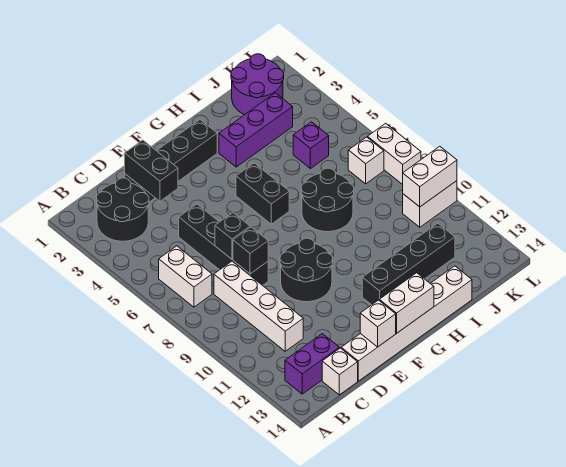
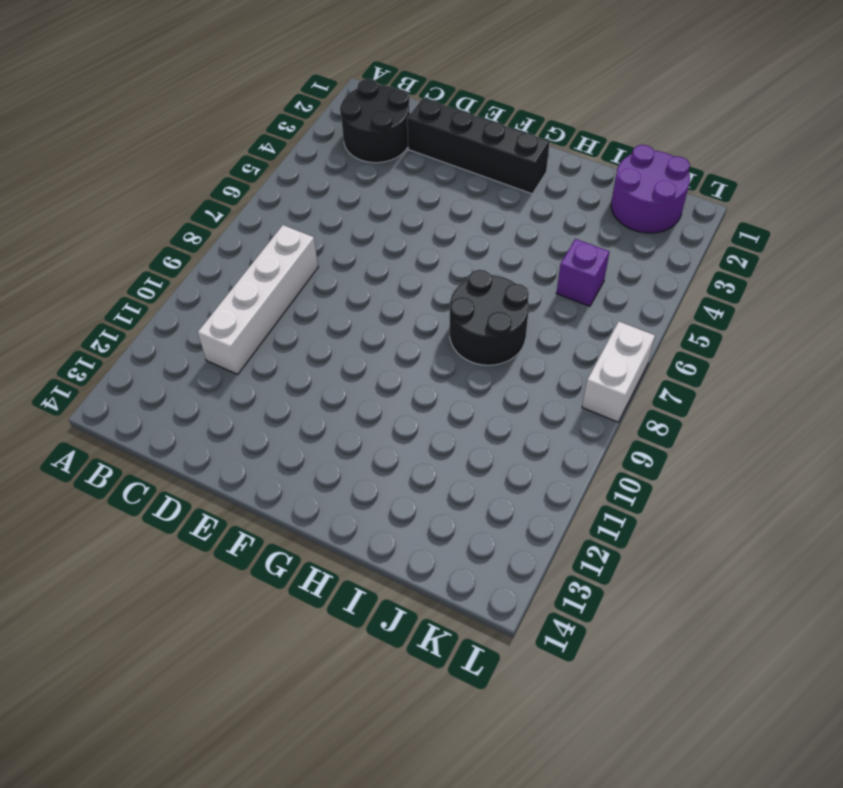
none -> white 1x2 brick [159,246,212,307]
none -> purple 1x2 brick [285,334,339,394]
none -> white 1x1 brick [322,348,358,395]

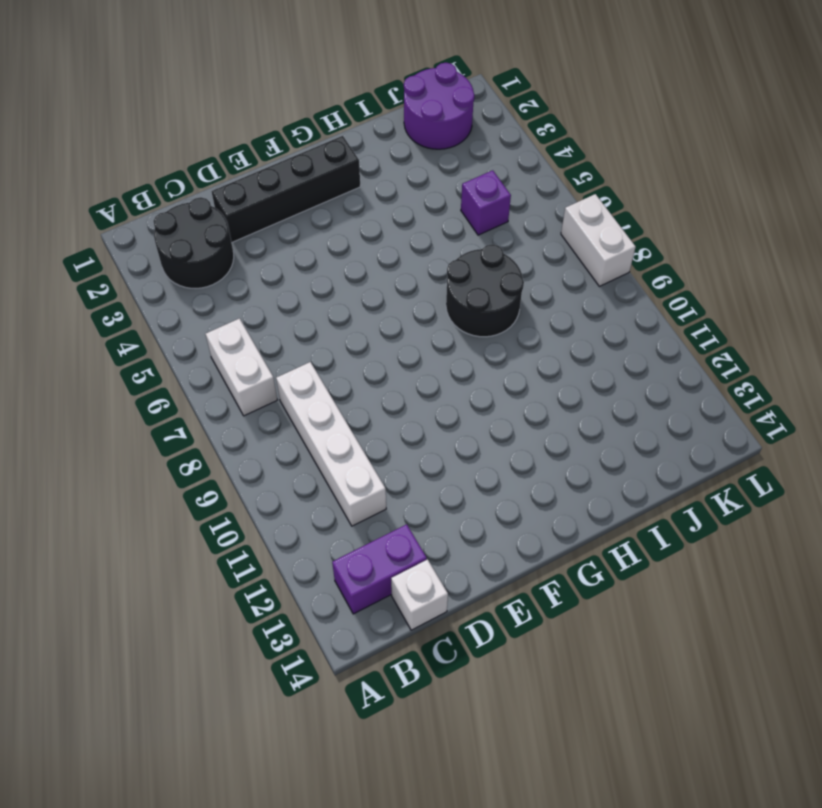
none -> black 1x4 brick [179,204,268,285]
none -> white 1x6 brick [341,266,472,381]
none -> black 2x2 round brick [280,238,333,302]

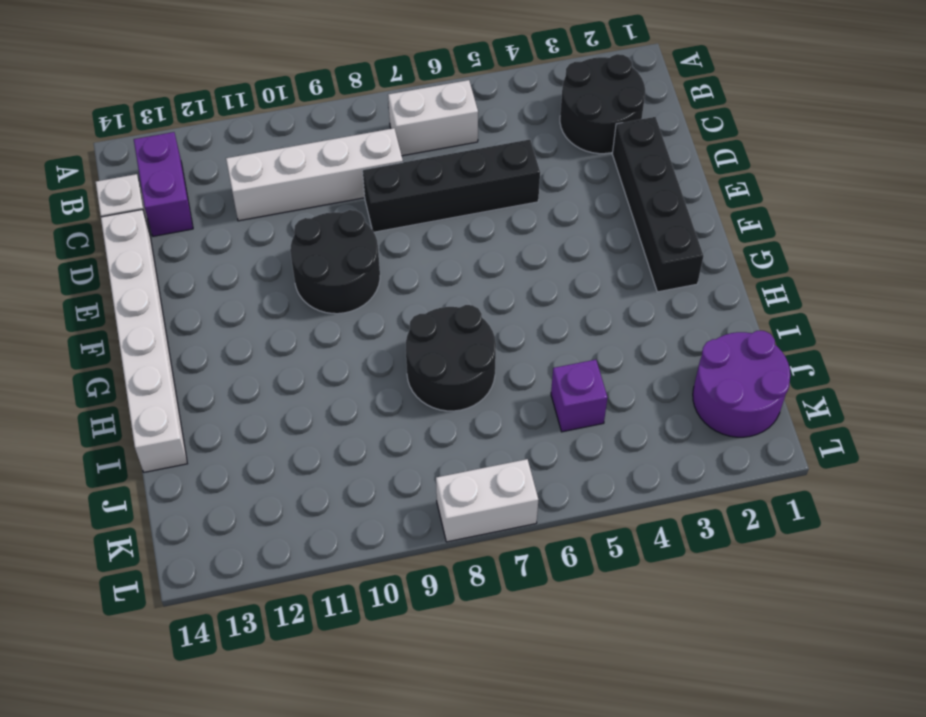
none -> black 1x2 brick [236,163,289,224]
none -> black 1x4 brick [362,223,455,305]
none -> purple 1x3 brick [219,93,293,167]

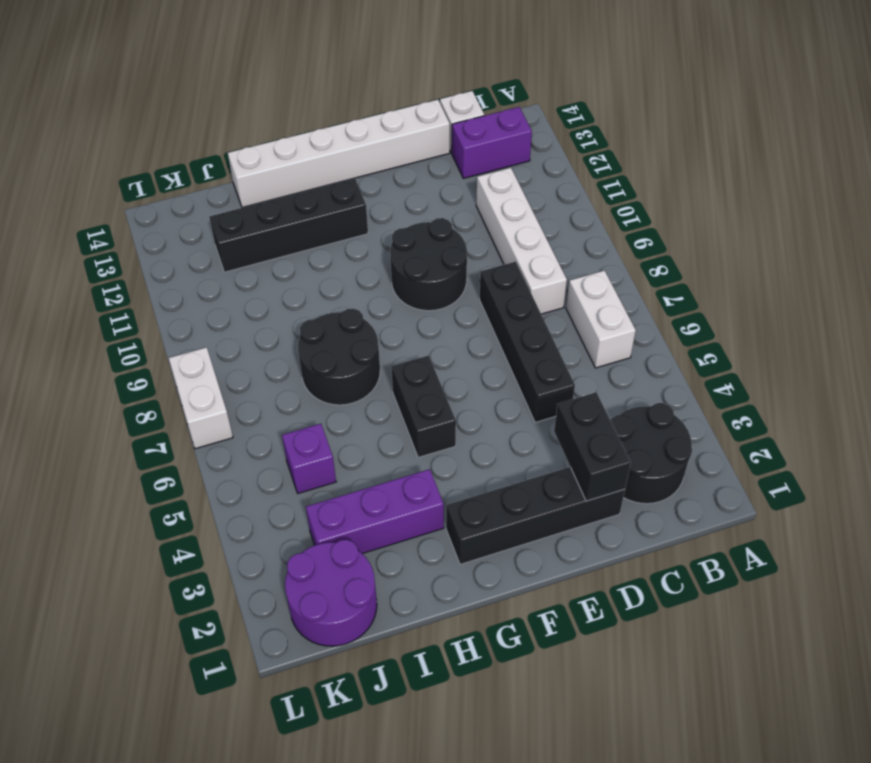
none -> white 1x1 brick [348,137,384,184]
none -> white 1x2 brick [403,181,457,227]
none -> black 1x1 brick [215,213,250,259]

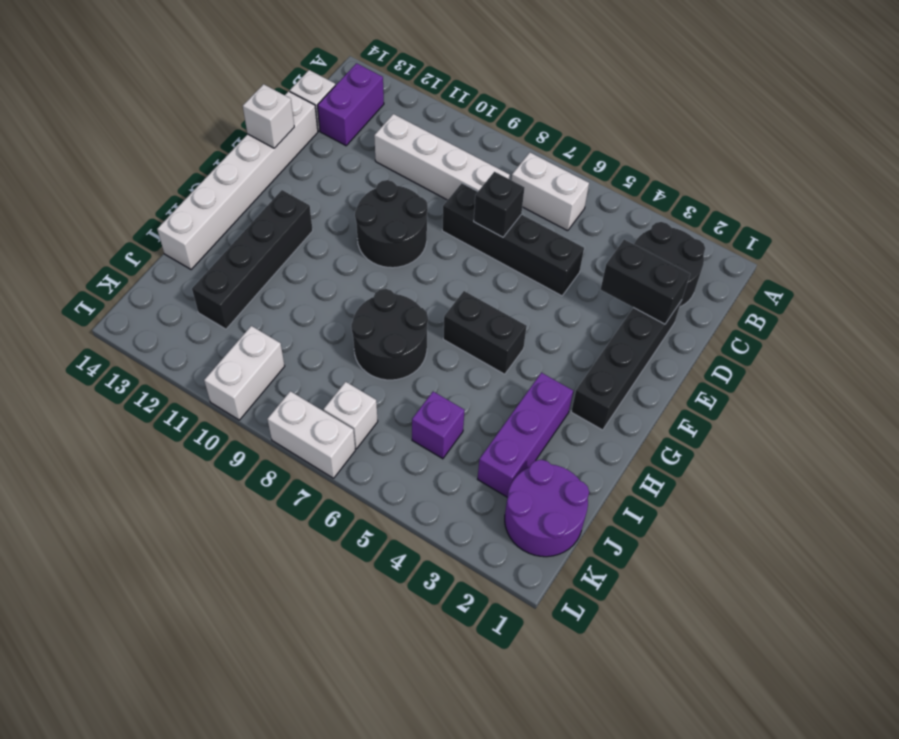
none -> black 1x1 brick [233,227,268,274]
none -> white 1x2 brick [379,273,434,333]
none -> white 1x2 brick [403,146,457,207]

